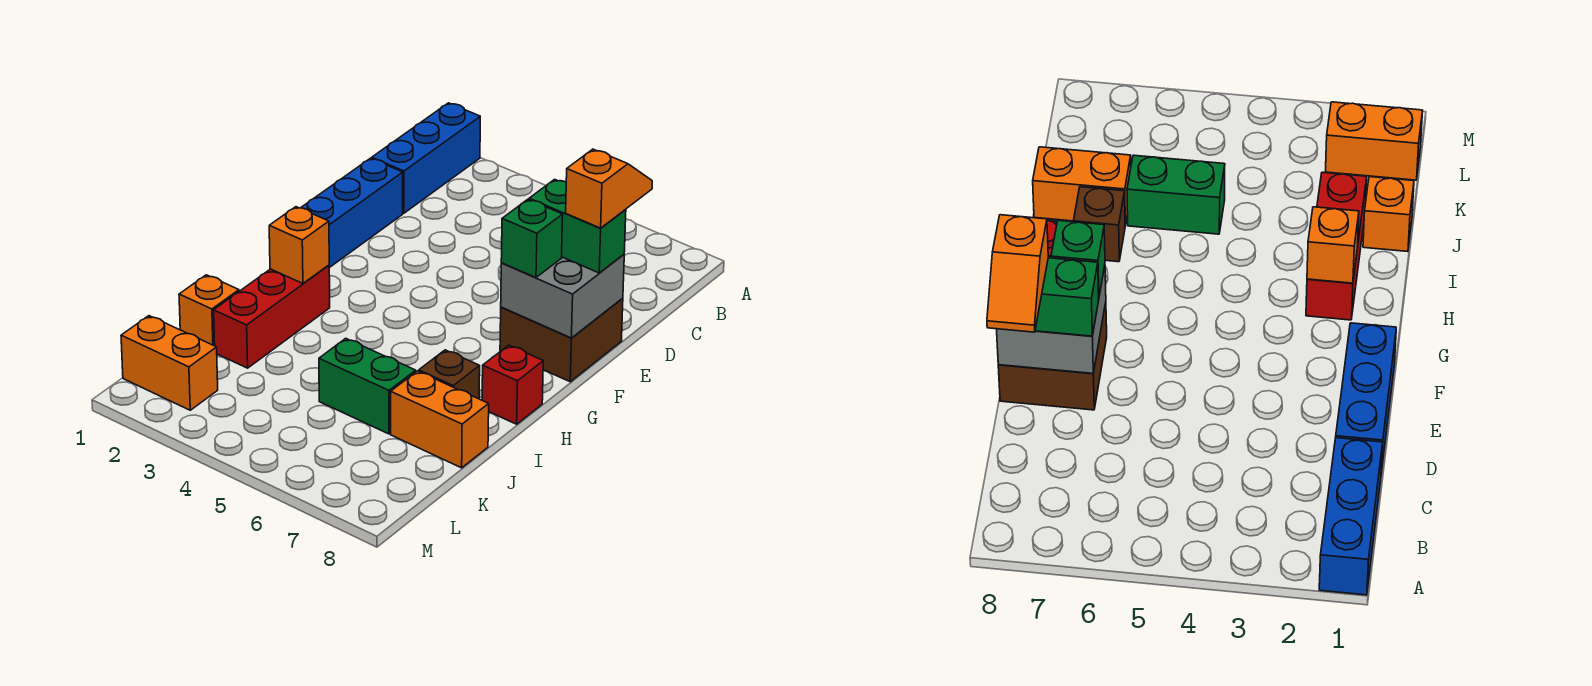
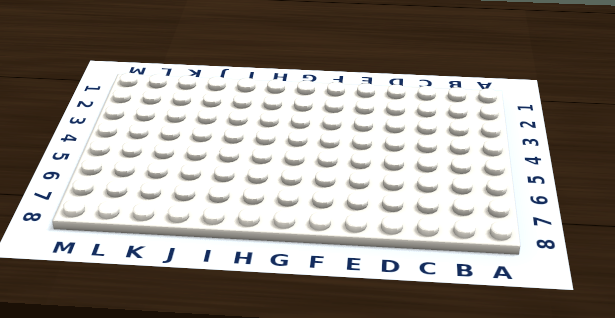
none -> blue 1x3 brick [372,103,480,213]
none -> blue 1x3 brick [301,158,403,268]
none -> brown 2x2 brick [500,298,623,382]

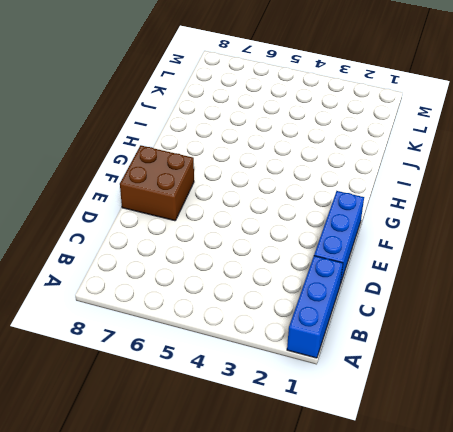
none -> red 1x3 brick [214,265,330,368]
none -> red 1x1 brick [482,345,543,424]
none -> brown 1x1 brick [419,350,480,399]

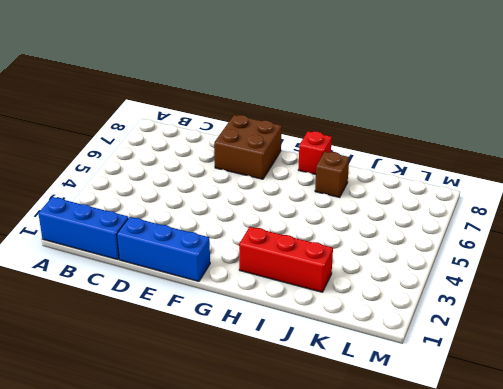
none -> orange 1x1 brick [179,275,239,346]
none -> green 1x2 brick [319,338,416,434]
none -> orange 1x2 brick [391,371,489,468]

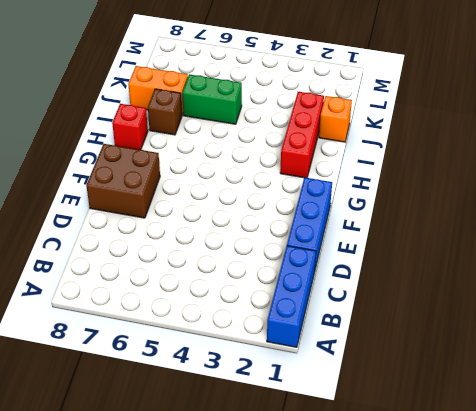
none -> orange 1x2 brick [121,316,218,410]
none -> grey 2x2 brick [501,254,624,338]
none -> orange 1x1 brick [269,207,329,283]

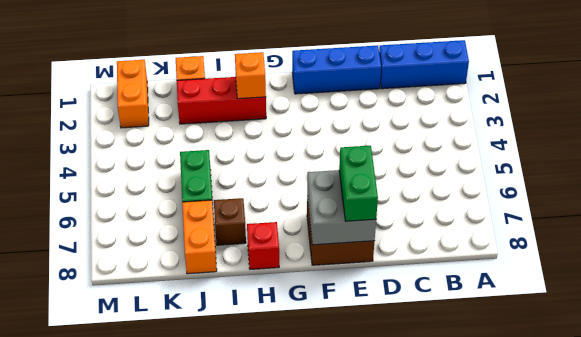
none -> green 1x1 brick [501,199,563,278]
none -> orange 1x2 slope [566,149,652,228]

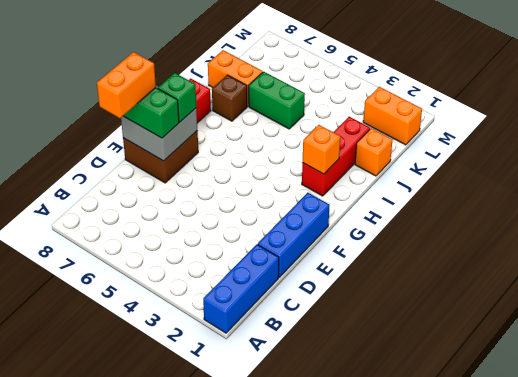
orange 1x2 brick [97,52,156,118] -> orange 1x2 slope [566,149,652,228]

